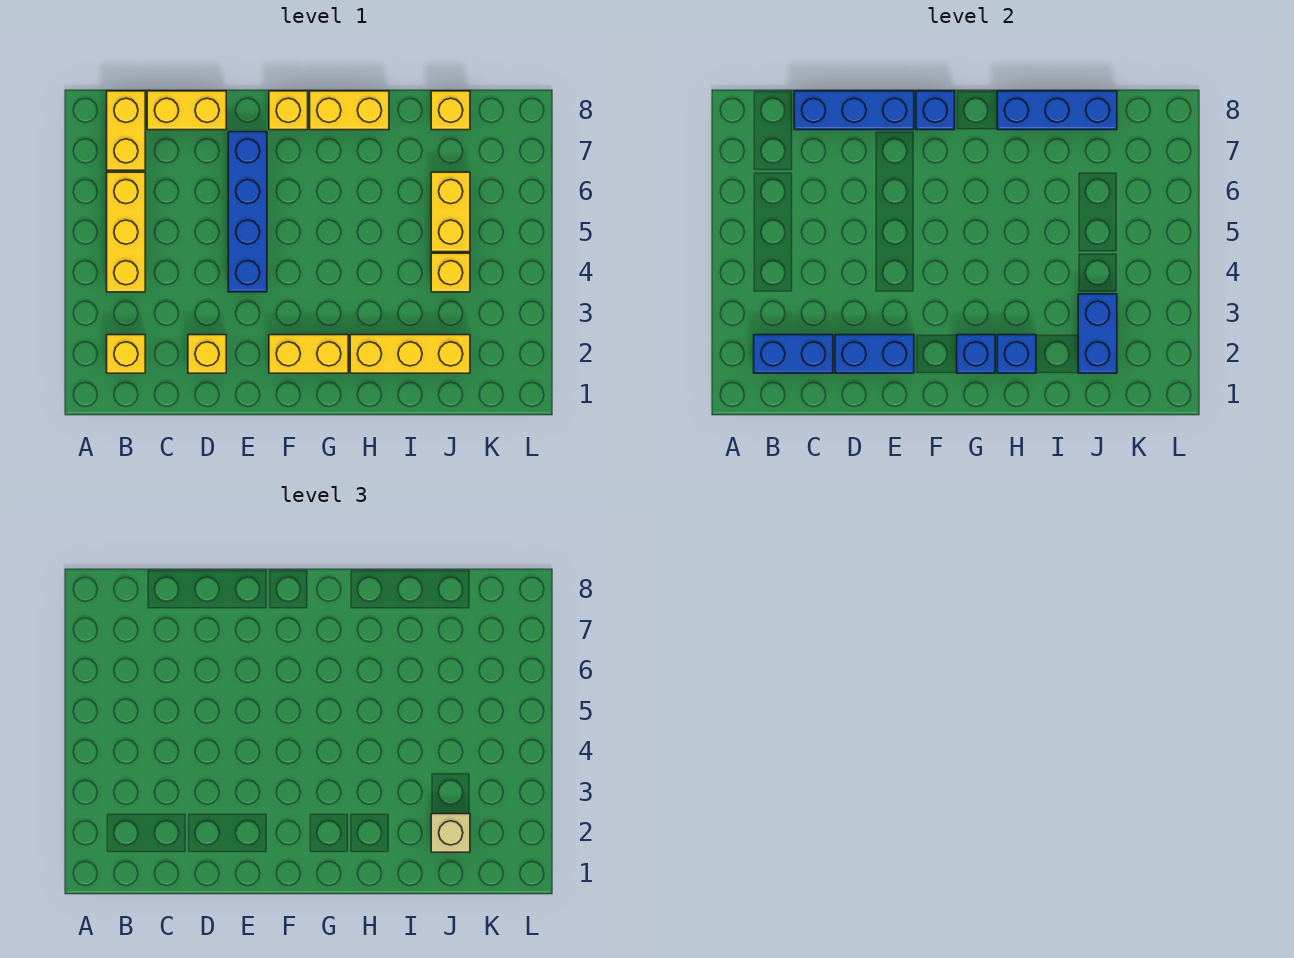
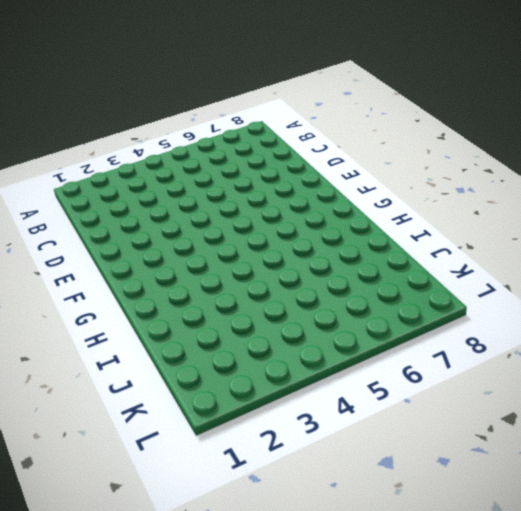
none -> yellow 1x1 brick [107,335,145,373]
none -> yellow 1x3 brick [107,172,145,292]
none -> yellow 1x2 brick [107,91,145,170]

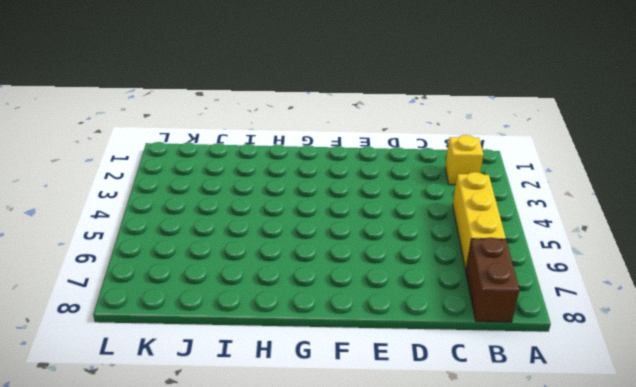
brown 1x2 brick [466,237,520,322] -> yellow 1x2 brick [107,91,145,170]
none -> yellow 1x2 brick [147,91,226,130]
none -> yellow 1x1 brick [188,335,226,373]
none -> blue 1x4 brick [228,132,267,292]

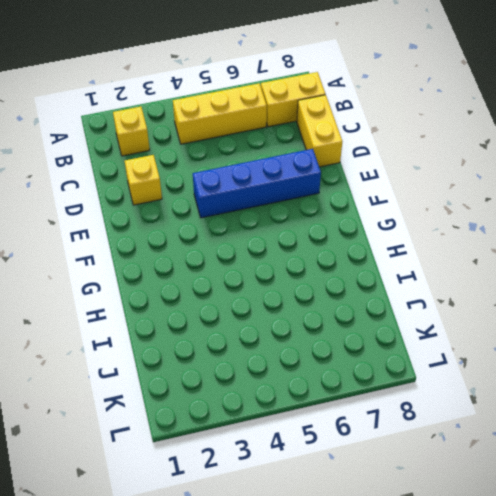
none -> yellow 1x2 brick [269,335,348,373]
none -> yellow 1x1 brick [269,91,308,130]
none -> yellow 1x2 brick [310,91,389,130]

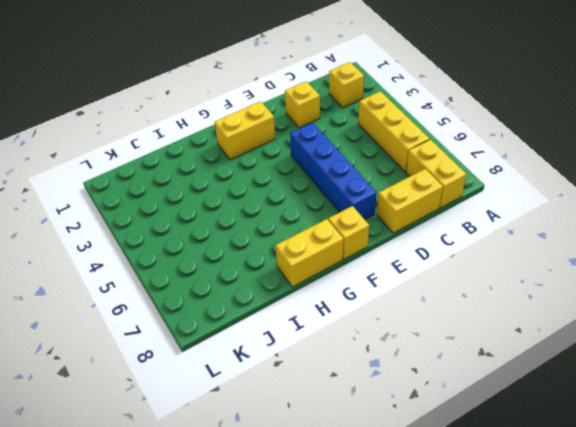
none -> yellow 1x3 brick [350,335,470,373]
none -> yellow 1x1 brick [431,253,470,292]
none -> yellow 1x2 brick [431,172,470,252]

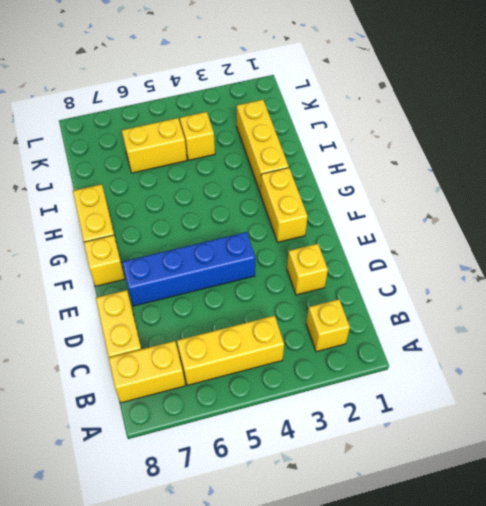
none -> yellow 1x1 brick [431,91,470,130]
none -> blue 1x2 brick [754,335,833,373]
none -> blue 1x3 brick [794,91,914,130]

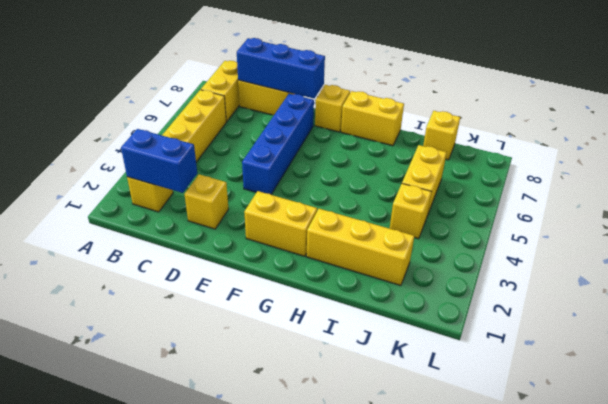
none -> blue 1x2 brick [835,335,914,373]
none -> blue 1x1 brick [916,91,955,130]
none -> blue 1x1 brick [957,335,995,373]

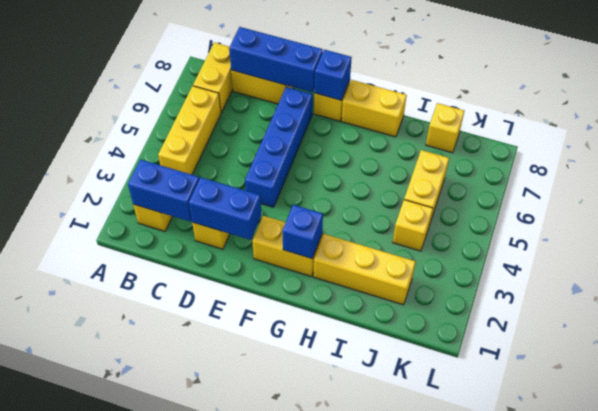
none -> blue 1x1 brick [997,335,1036,373]
none -> blue 1x3 brick [997,91,1117,130]
none -> blue 1x2 brick [1078,294,1117,373]

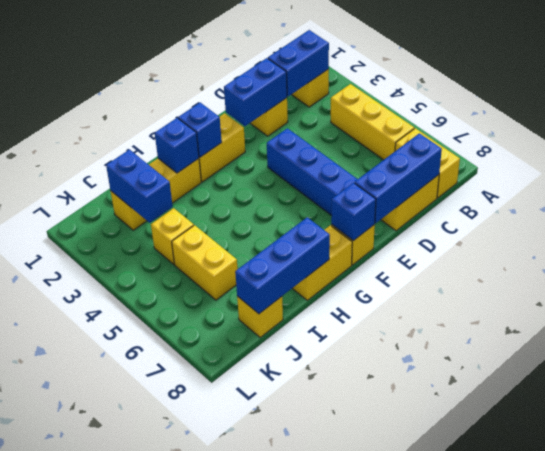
none -> tan 1x1 brick [431,814,470,852]

